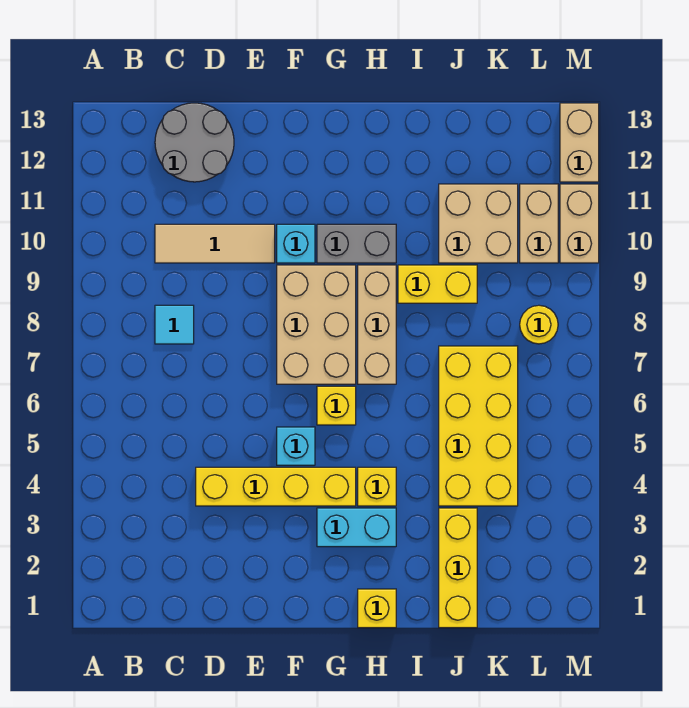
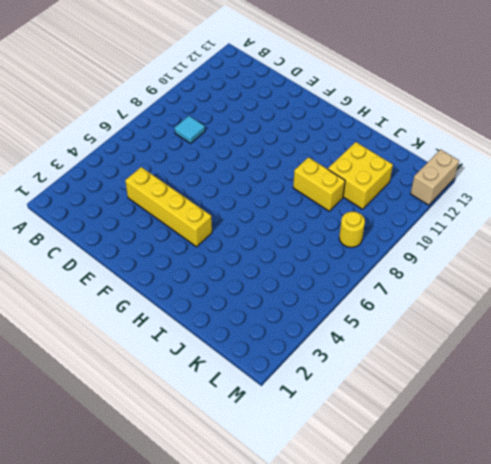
yellow 2x2 brick [328,142,393,209] -> tan 2x2 brick [439,184,518,263]
none -> tan 1x3 tile [155,224,275,263]
none -> grey 2x2 round brick [155,103,234,182]
none -> cyan 1x1 brick [277,427,315,465]

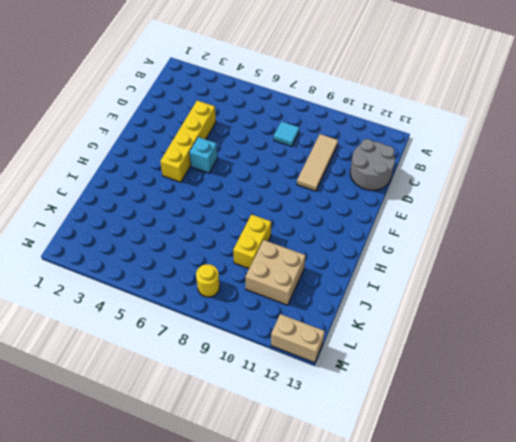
none -> tan 2x3 brick [277,265,356,384]
none -> cyan 1x1 brick [277,224,315,263]
none -> cyan 1x2 brick [317,508,396,547]

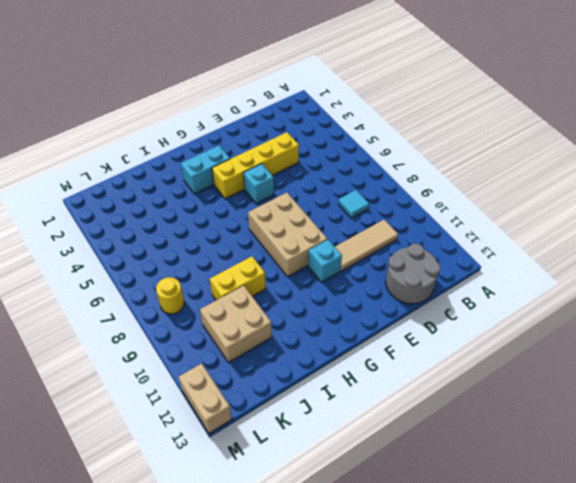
none -> yellow 1x1 brick [317,386,356,425]
none -> grey 1x2 brick [317,224,396,263]
none -> yellow 1x1 brick [358,589,396,628]

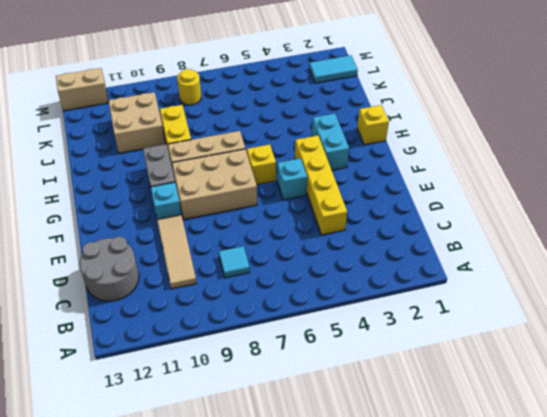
cyan 1x2 tile [309,55,358,83] -> none
none -> yellow 1x1 brick [358,467,396,506]
none -> yellow 1x3 brick [439,508,477,628]
none -> yellow 2x4 brick [439,346,518,506]

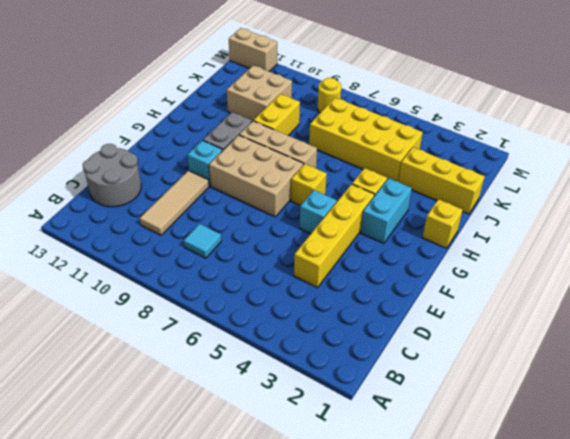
none -> tan 1x2 brick [520,184,558,263]
none -> tan 1x2 brick [560,184,599,263]

